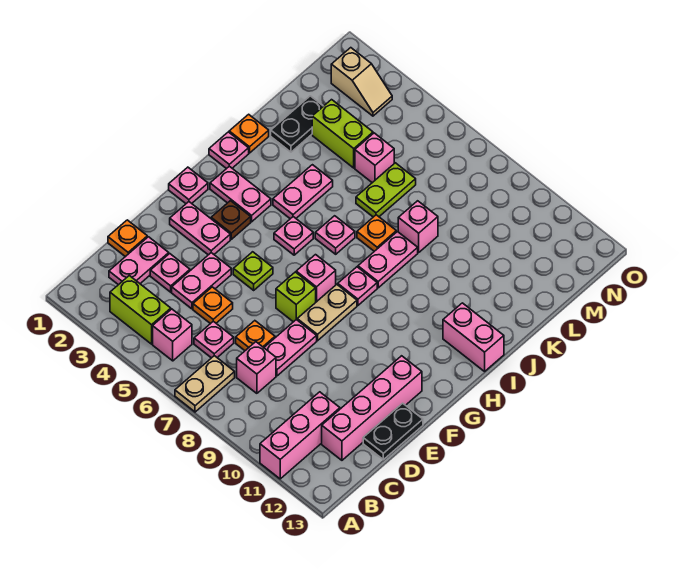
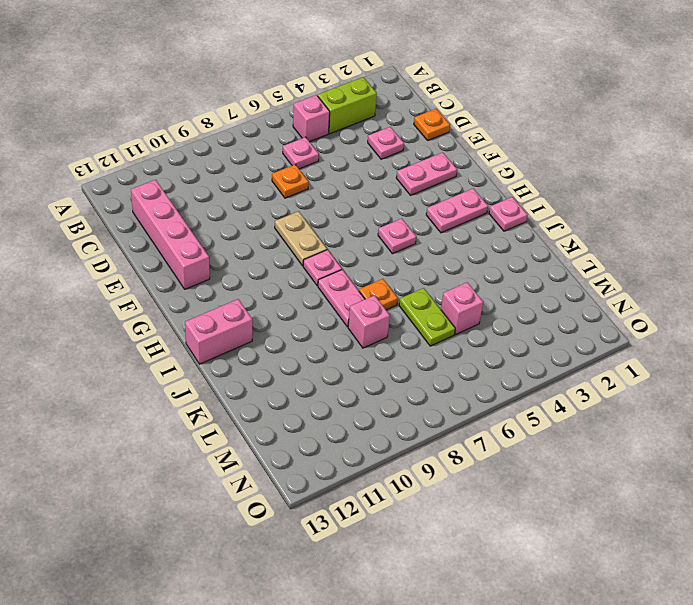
none -> tan 1x2 plate [175,356,235,412]
none -> pink 1x3 brick [260,392,340,479]
none -> pink 1x2 plate [109,237,169,285]
none -> pink 1x1 brick [237,342,276,393]

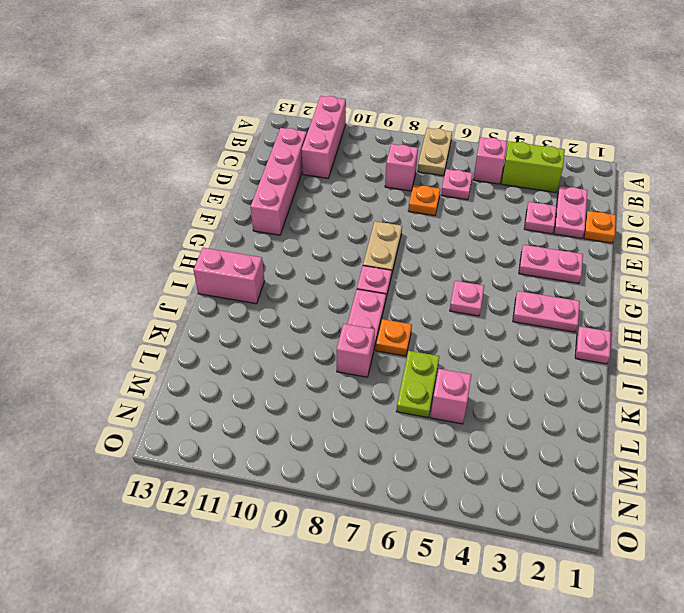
none -> pink 1x2 plate [172,253,231,309]
none -> orange 1x1 plate [193,287,233,324]
none -> pink 1x2 plate [264,320,317,376]
none -> black 1x2 plate [363,403,423,460]

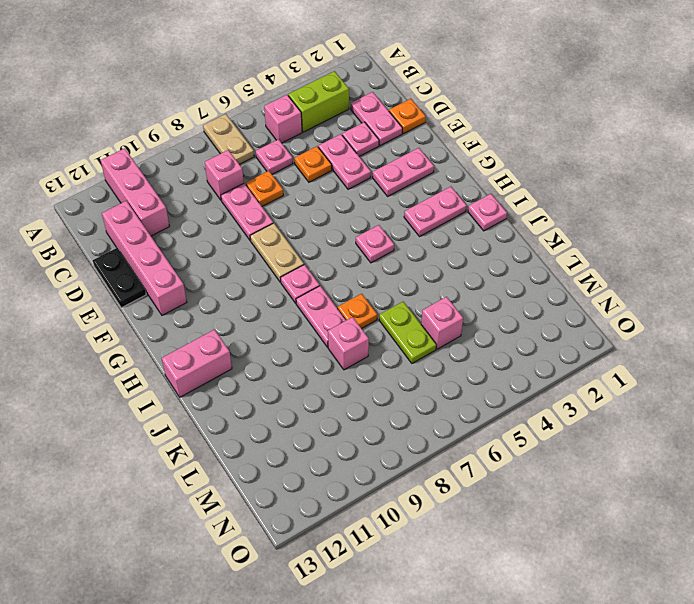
none -> lime 1x1 plate [233,252,273,290]
none -> lime 1x1 brick [276,272,316,322]
none -> pink 1x1 plate [169,167,208,203]
none -> brown 1x1 plate [211,201,251,239]

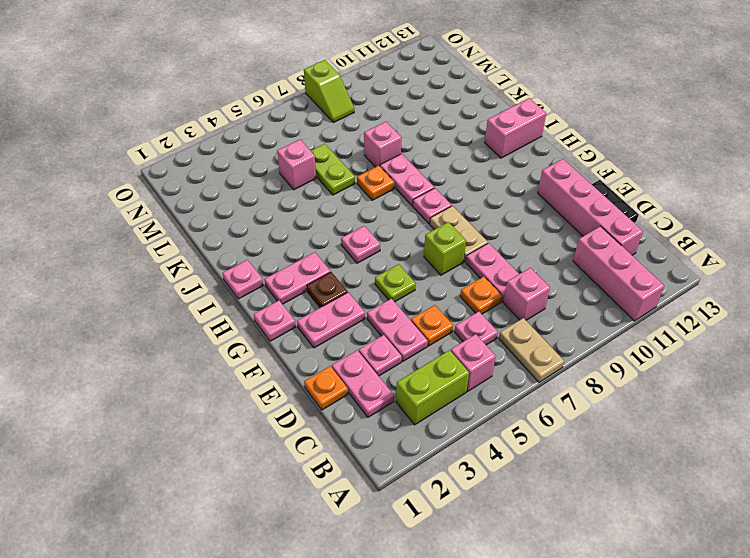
lime 1x2 slope [304,60,354,123] -> none
none -> pink 1x1 brick [296,255,336,302]
none -> pink 1x2 plate [273,165,333,219]
none -> pink 1x1 plate [315,216,355,254]
none -> orange 1x1 plate [229,114,269,153]

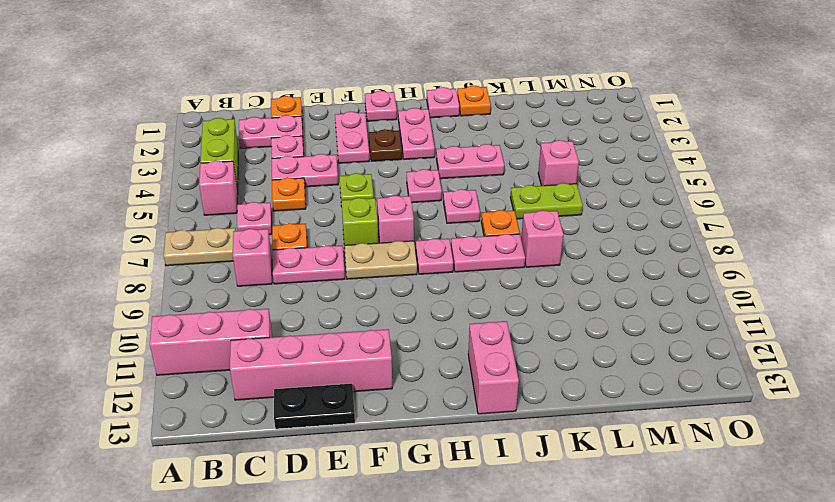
none -> black 1x2 plate [271,96,323,152]
none -> lime 1x2 brick [312,100,373,168]
none -> tan 1x2 slope [331,48,392,116]

